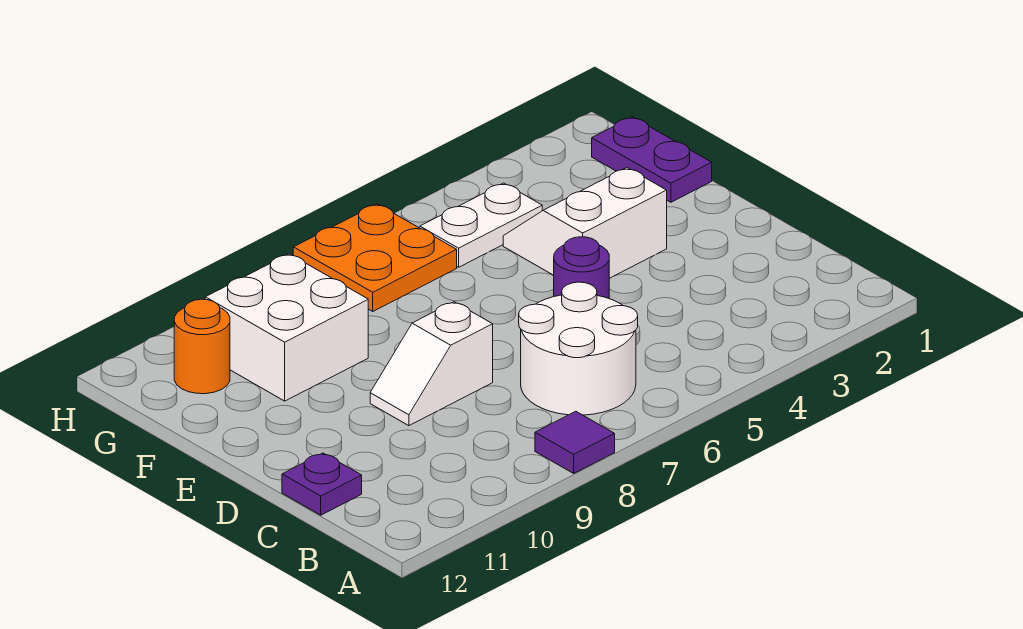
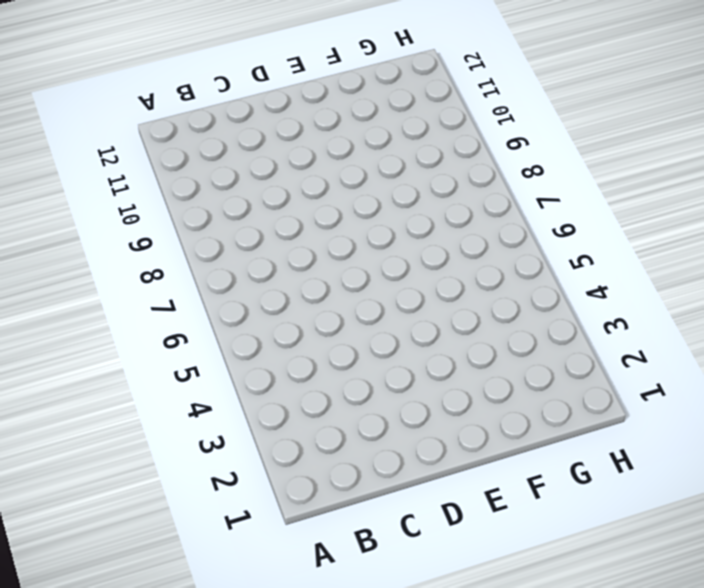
none -> purple 1x1 tile [535,411,615,473]
none -> white 2x2 round brick [519,282,638,415]

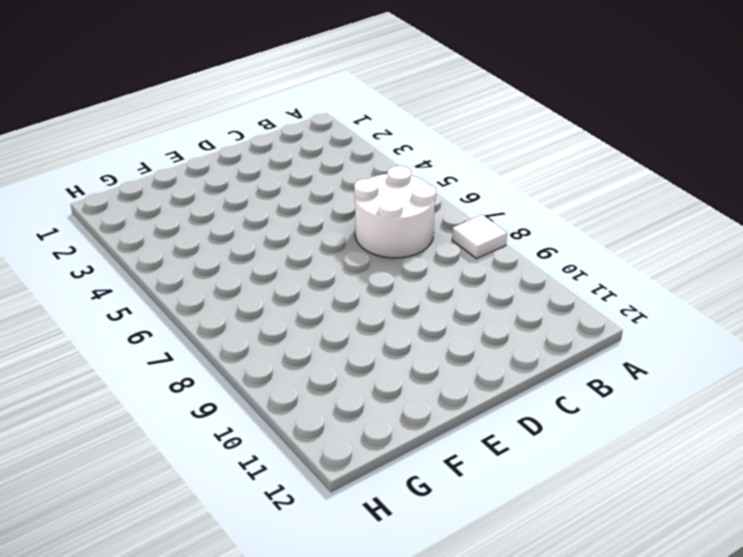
white 1x1 tile [452,215,507,259] -> purple 1x1 tile [535,411,615,473]
none -> purple 1x1 plate [282,453,362,515]
none -> purple 1x1 round brick [554,237,609,298]

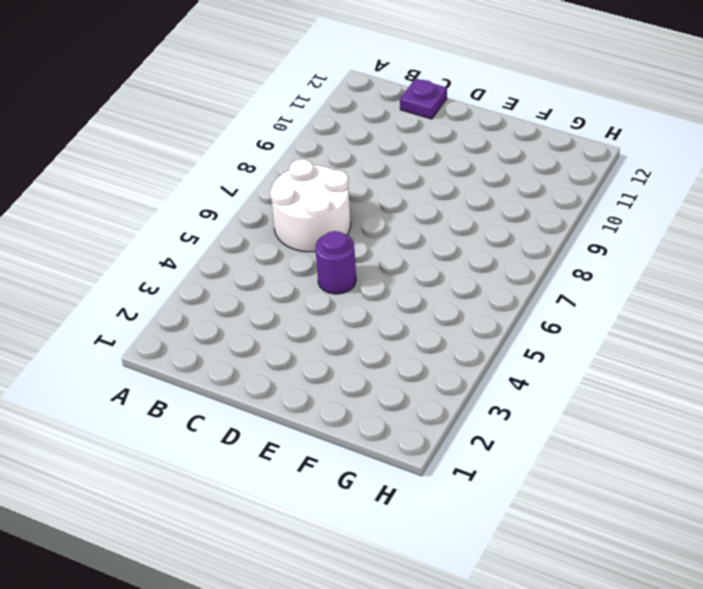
none -> purple 1x1 tile [535,411,615,473]
none -> white 1x2 slope [370,302,493,426]

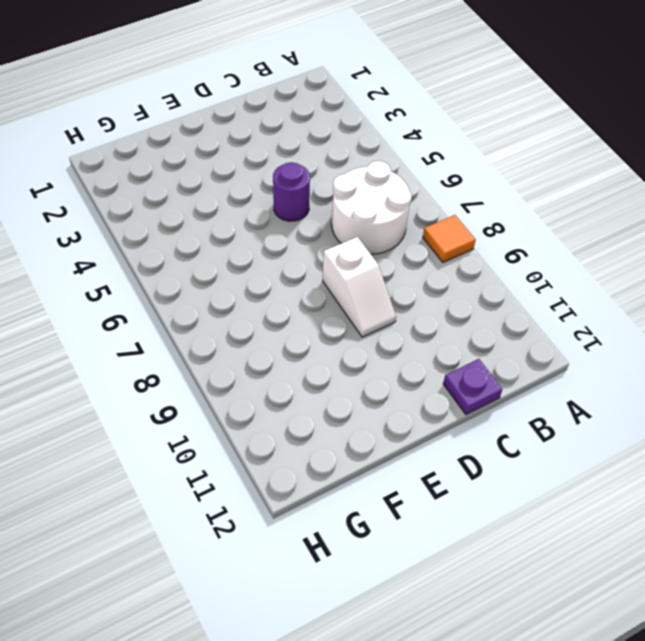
orange 1x1 tile [423,215,476,262] -> purple 1x1 tile [535,411,615,473]
none -> white 2x2 slope [503,168,667,278]
none -> purple 1x2 plate [592,117,712,202]

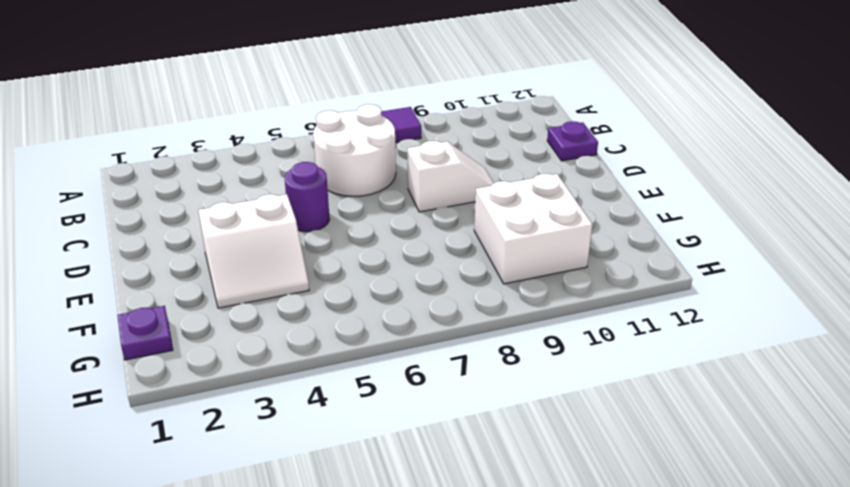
purple 1x1 plate [118,306,173,360] -> purple 1x2 plate [592,117,712,202]
none -> white 1x2 plate [420,183,542,267]
none -> orange 2x2 plate [293,204,457,311]

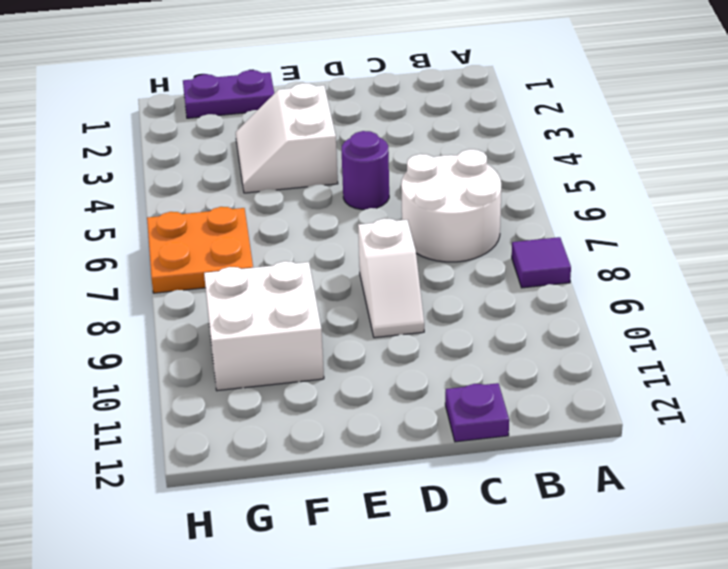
none -> white 1x2 plate [420,183,542,267]
none -> orange 1x1 round brick [174,299,230,394]

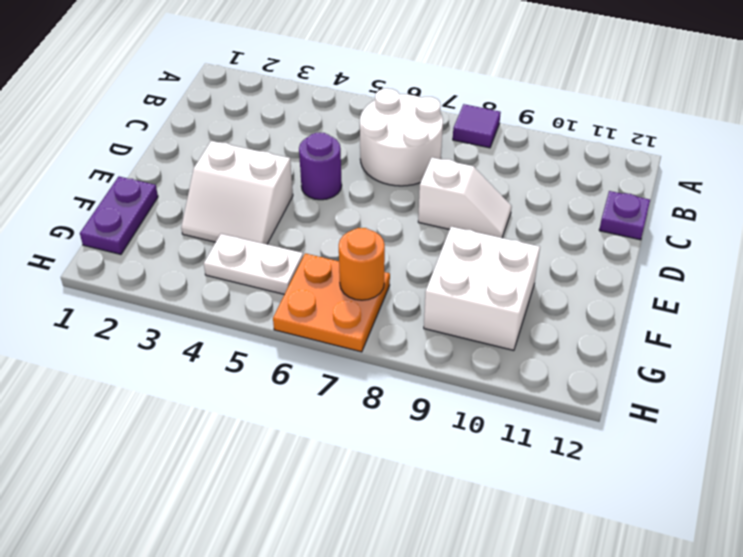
orange 1x1 round brick [339,228,385,300] -> orange 1x1 round brick moved to [174,299,230,394]

